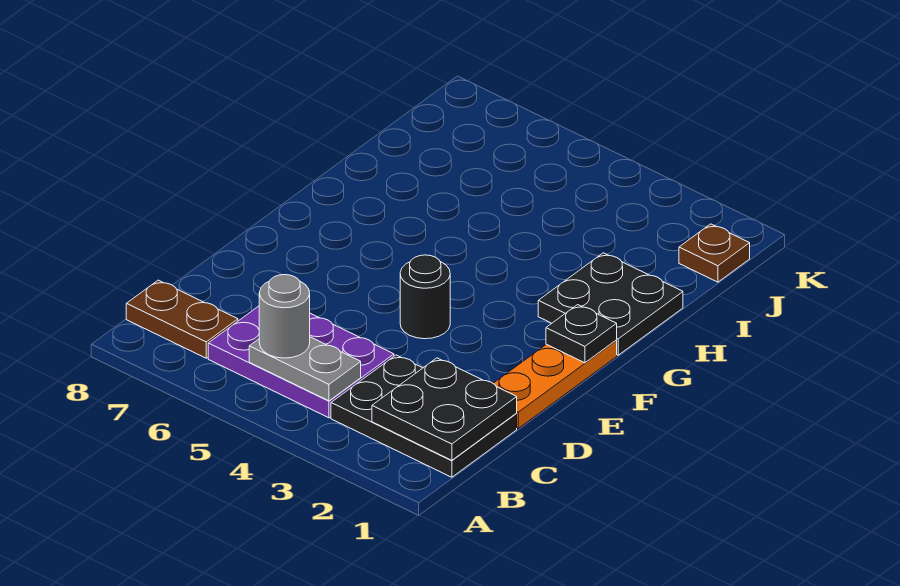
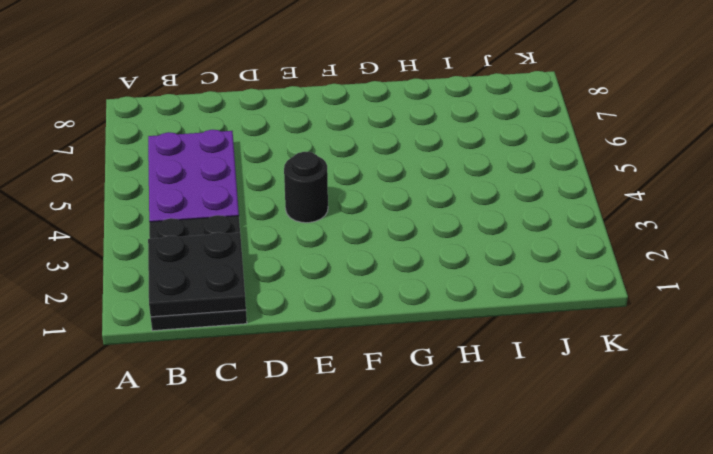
none -> brown 1x2 plate [126,280,238,358]
none -> orange 1x3 plate [493,341,617,428]

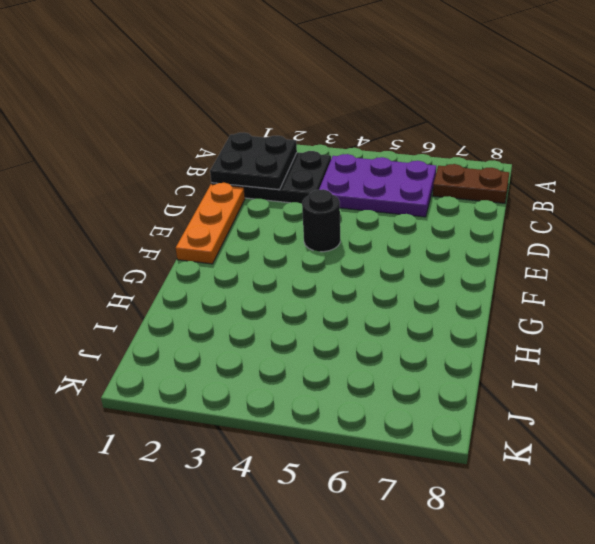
none -> black 2x2 plate [538,253,683,355]
none -> brown 1x1 plate [679,224,750,282]

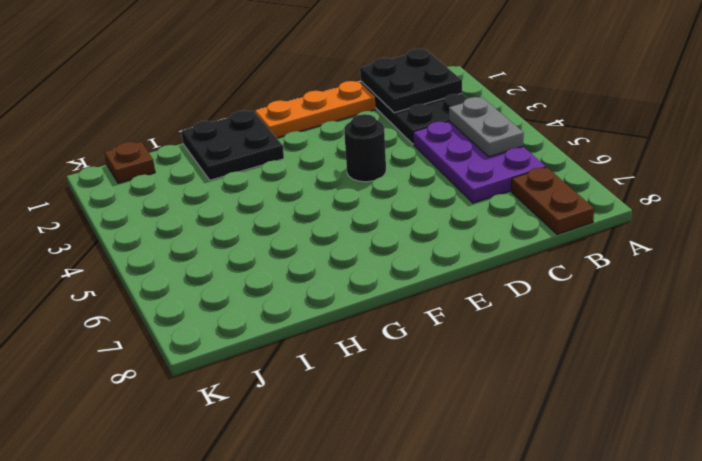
none -> black 1x1 plate [546,305,617,363]
none -> grey 1x1 round brick [259,275,310,358]

